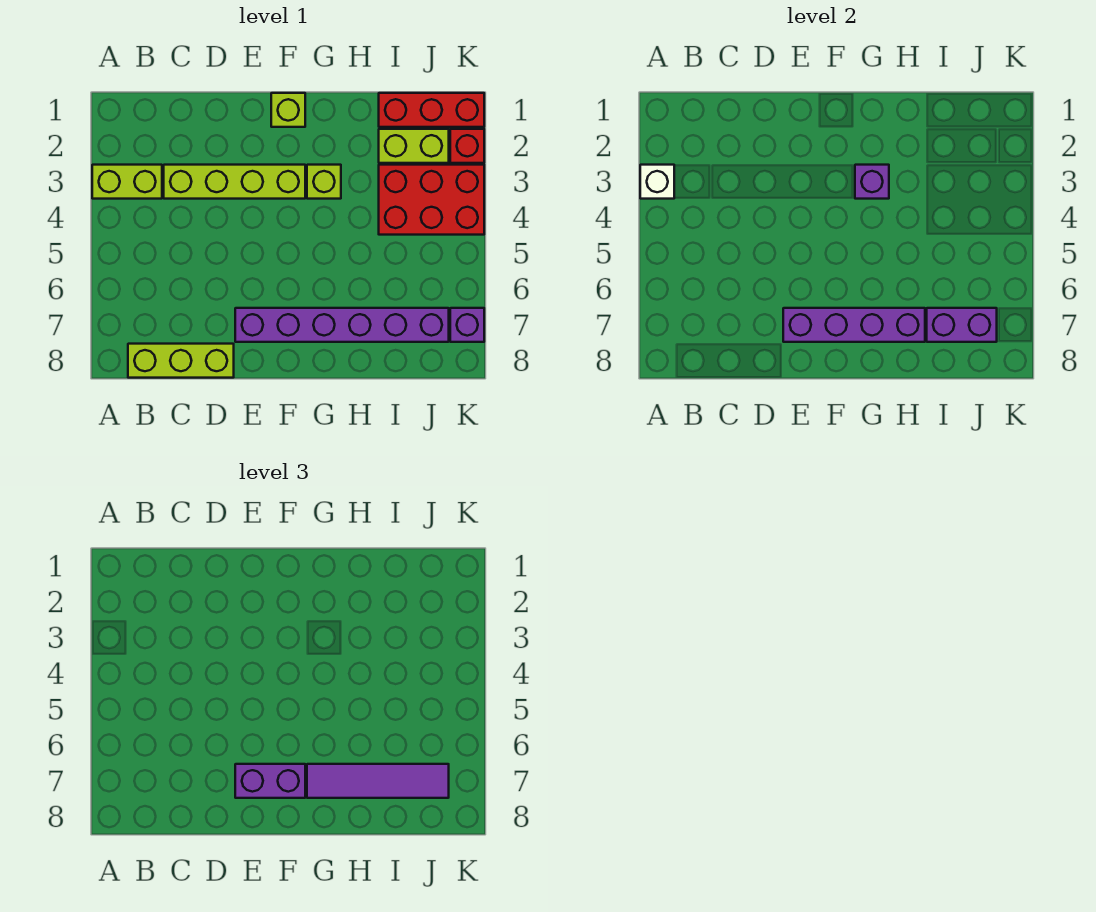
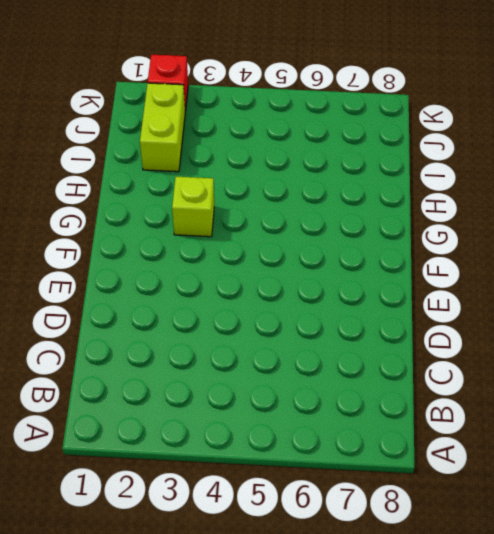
none -> lime 1x2 brick [92,165,162,199]
none -> lime 1x3 brick [128,344,234,378]
none -> lime 1x4 brick [164,165,305,199]

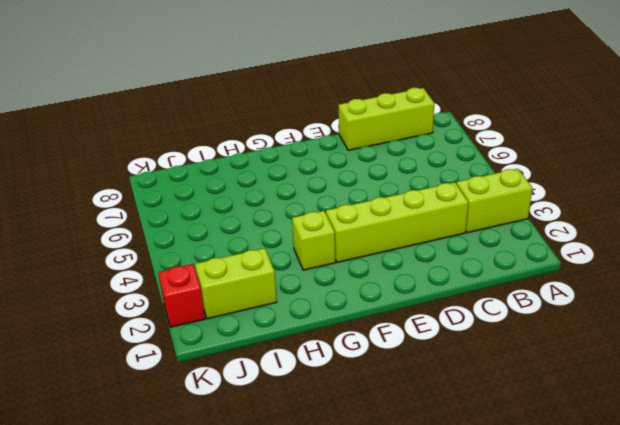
none -> purple 1x6 brick [235,308,449,342]
none -> lime 1x1 brick [271,93,305,127]
none -> red 1x3 brick [379,93,484,127]

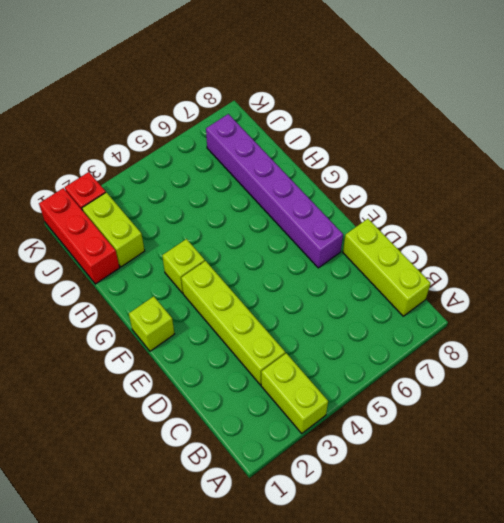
none -> red 2x3 brick [379,165,484,235]
none -> purple 1x1 brick [450,308,484,342]
none -> white 1x1 brick [640,165,674,199]

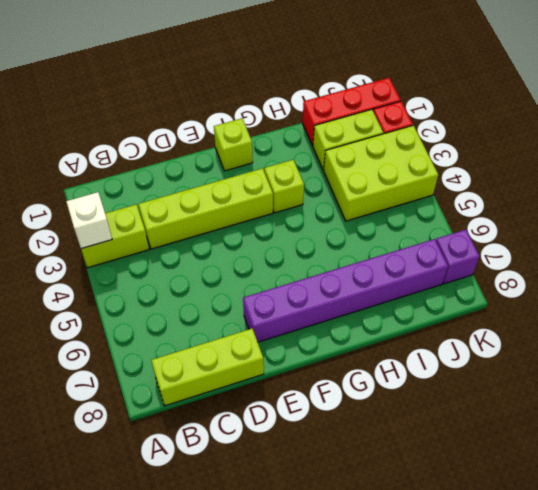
lime 2x3 brick [324,125,438,221] -> red 2x3 brick [379,165,484,235]
none -> purple 1x4 brick [783,308,925,342]
none -> purple 1x1 brick [855,165,889,199]
none -> purple 1x2 brick [927,308,997,342]

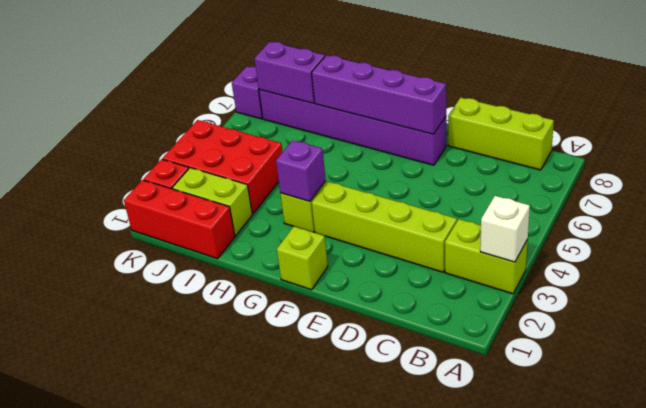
none -> purple 1x2 brick [235,764,305,798]
none -> purple 1x4 tile [307,764,449,798]

